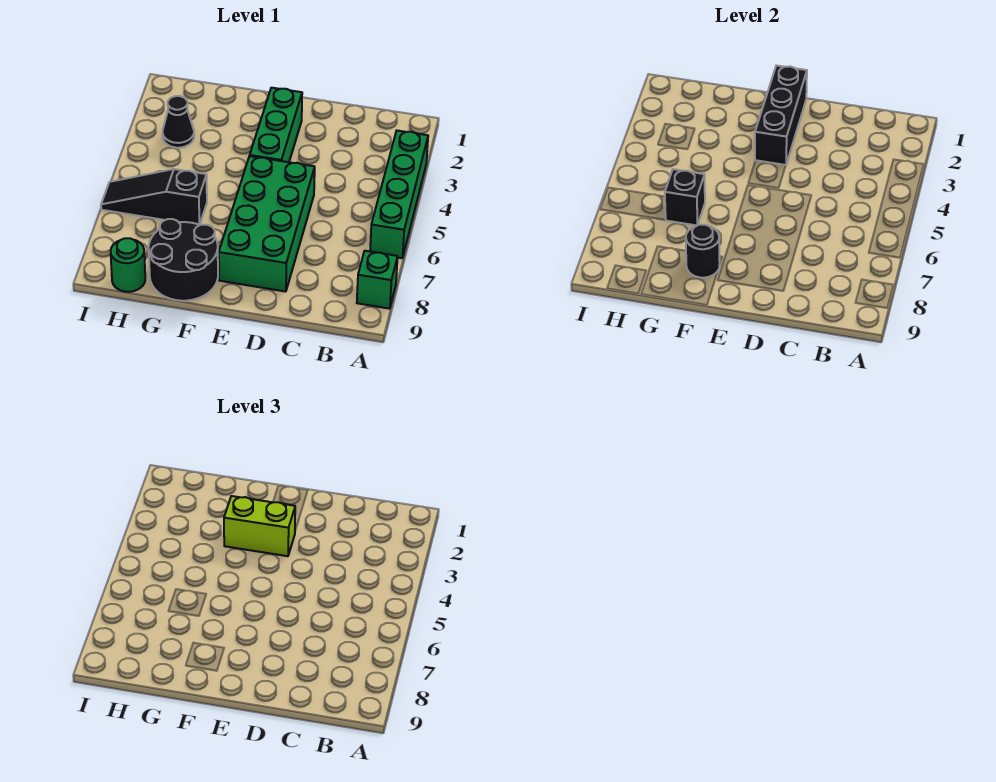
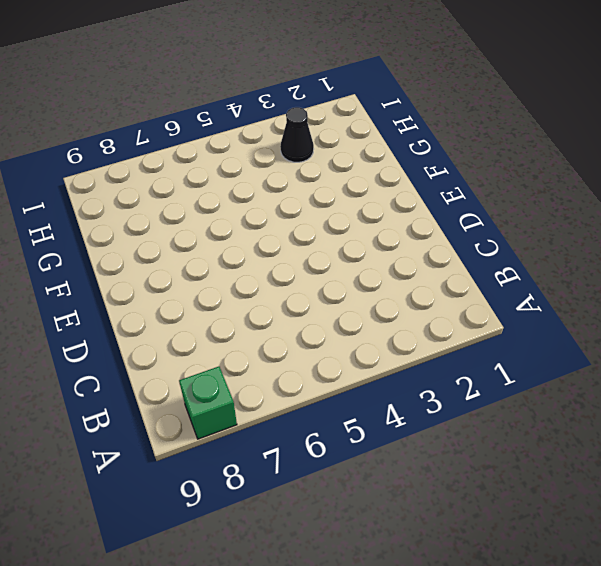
none -> green 1x4 brick [370,131,428,258]
none -> green 2x4 brick [219,156,315,292]
none -> green 1x3 brick [250,88,302,162]

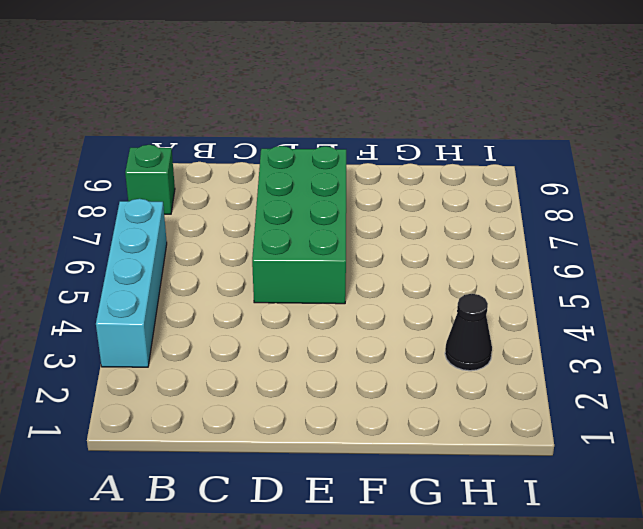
cyan 1x4 brick [96,199,167,367] -> green 1x4 brick [370,131,428,258]
none -> green 1x3 brick [250,88,302,162]
none -> black 2x2 round brick [149,219,218,301]
none -> black 1x3 slope [101,169,207,225]

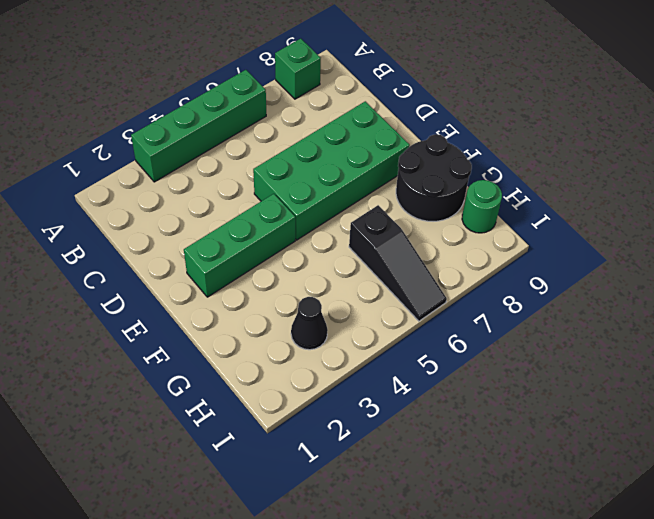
none -> black 1x3 brick [755,66,807,165]
none -> black 1x1 round brick [686,225,720,278]
none -> black 1x1 brick [665,169,705,225]

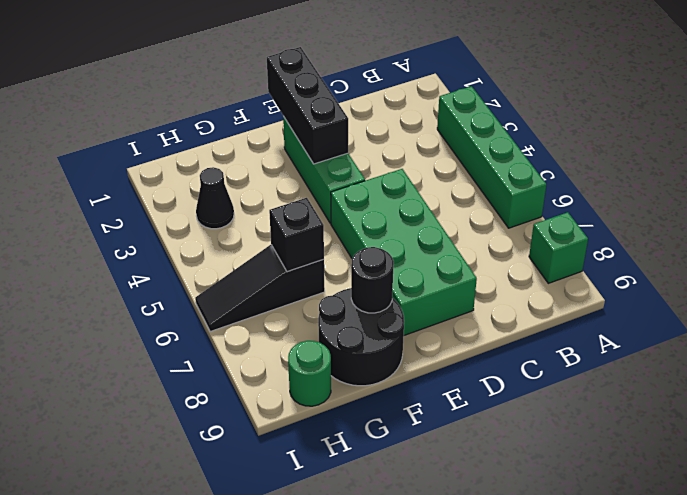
none -> lime 1x2 brick [224,496,295,556]

